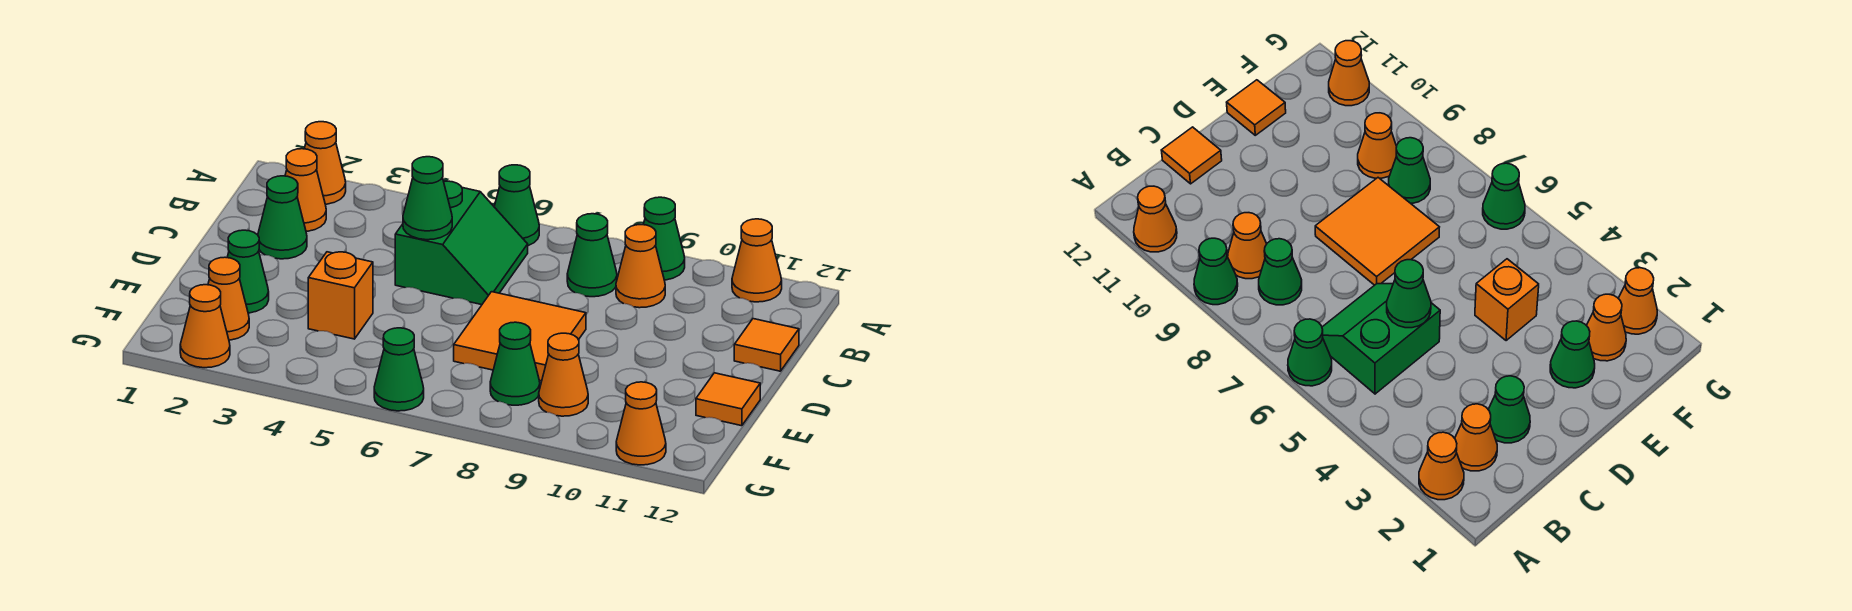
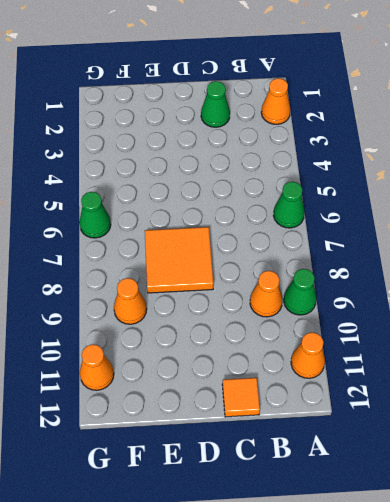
none -> orange 1x1 cone [285,149,326,231]
none -> green 2x2 slope [395,181,528,305]
none -> green 1x1 cone [567,214,617,297]

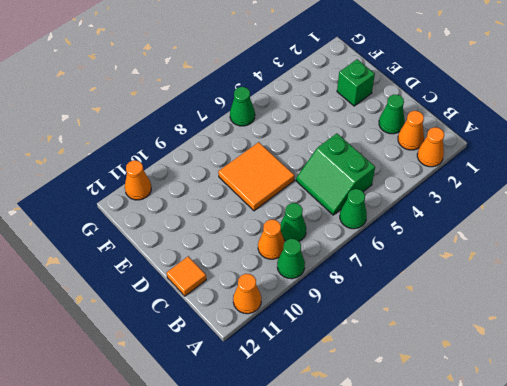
green 1x1 brick [337,59,375,106] -> green 1x1 cone [227,230,269,313]
none -> orange 1x1 brick [308,252,373,339]
none -> orange 1x1 tile [696,373,760,426]
none -> orange 1x1 cone [208,257,249,340]

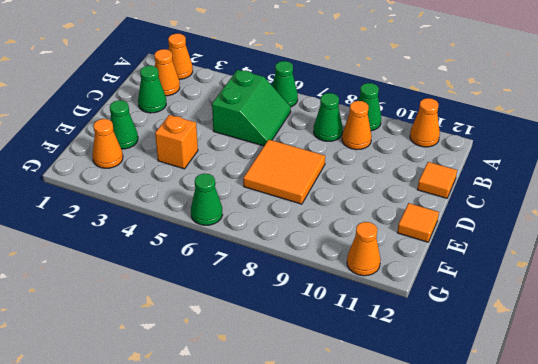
none -> green 1x1 cone [490,322,540,405]
none -> orange 1x1 cone [539,333,588,416]
none -> orange 1x1 cone [180,285,230,368]

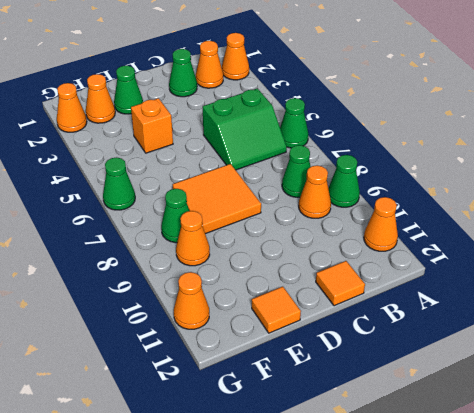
none -> green 1x1 cone [403,157,452,240]

